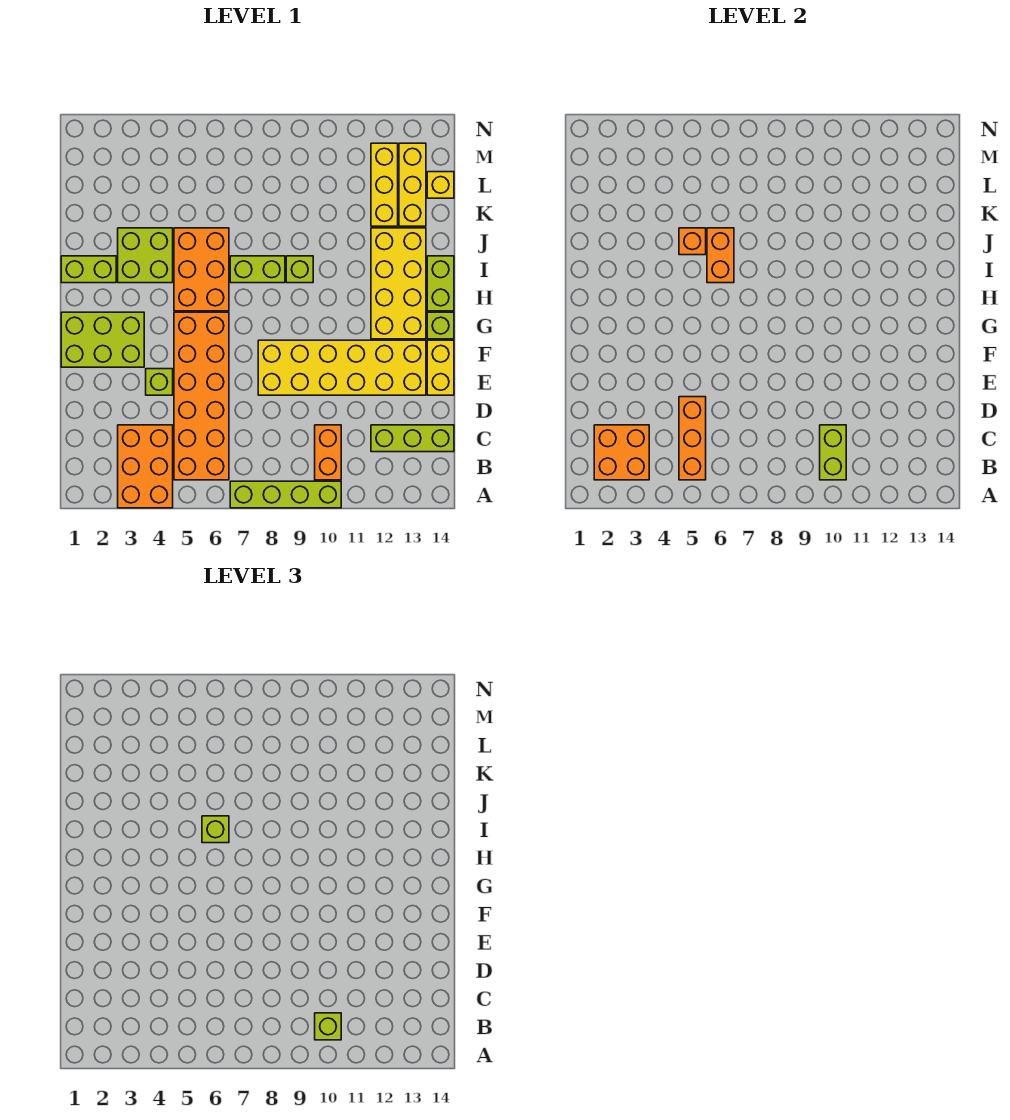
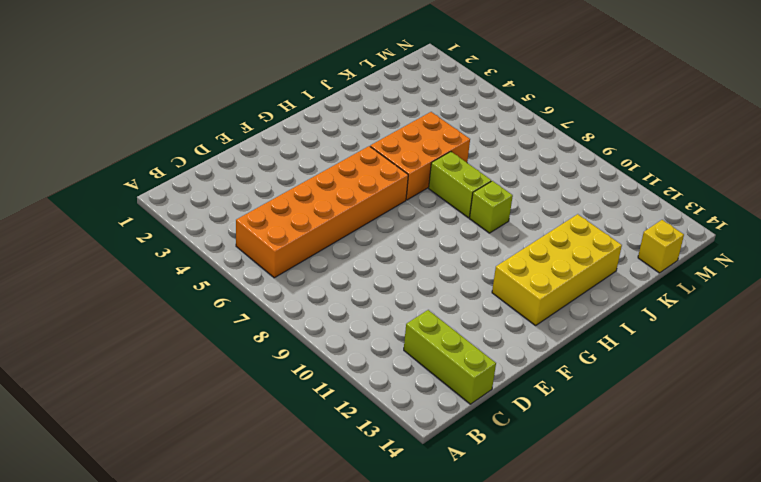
none -> orange 2x3 brick [118,425,173,508]
none -> lime 1x4 brick [230,481,341,508]
none -> orange 1x2 brick [315,425,341,480]

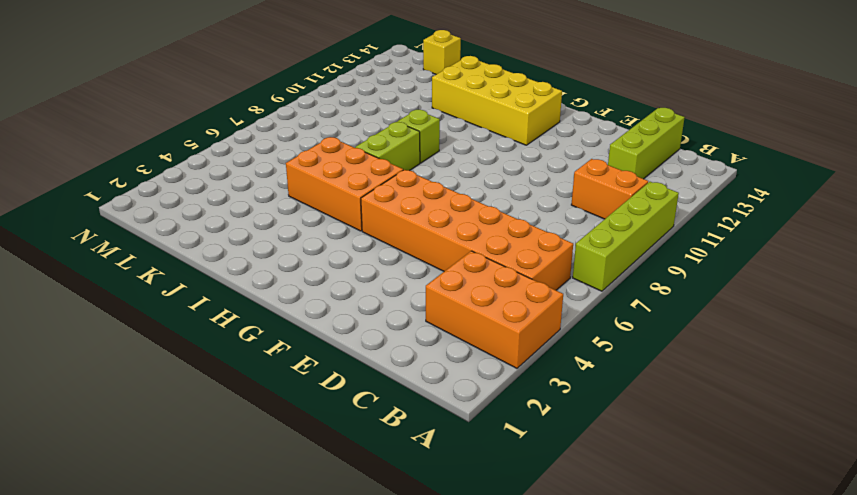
none -> lime 1x1 brick [146,369,173,395]
none -> yellow 2x6 brick [258,340,426,395]
none -> yellow 1x2 brick [427,340,454,395]

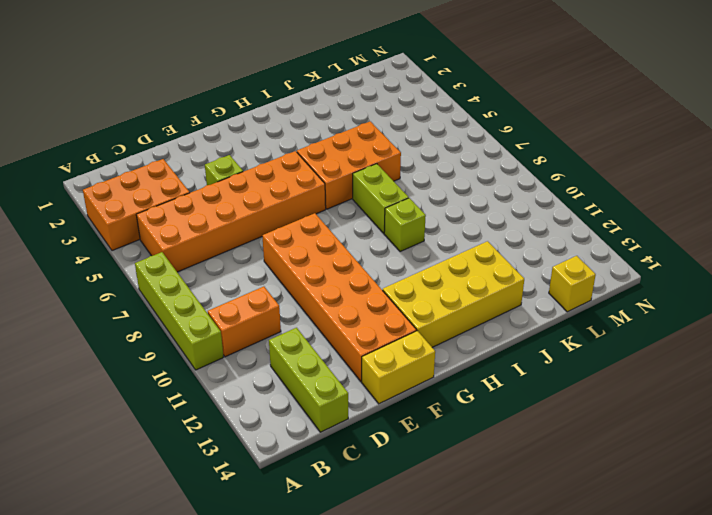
orange 2x6 brick [262,213,416,381] -> yellow 2x6 brick [258,340,426,395]
none -> lime 2x3 brick [61,312,144,367]
none -> lime 1x1 brick [427,312,454,339]
none -> lime 1x2 brick [427,256,454,311]

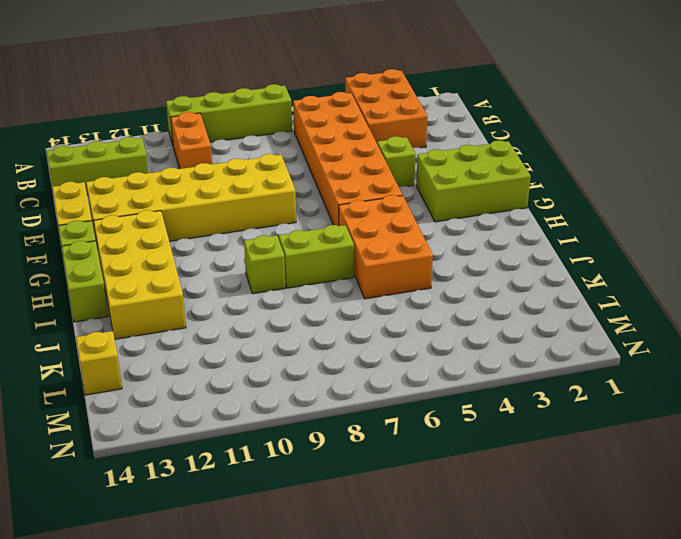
none -> lime 1x2 brick [61,256,116,283]
none -> lime 2x2 brick [118,228,173,283]
none -> yellow 1x3 brick [371,143,398,226]

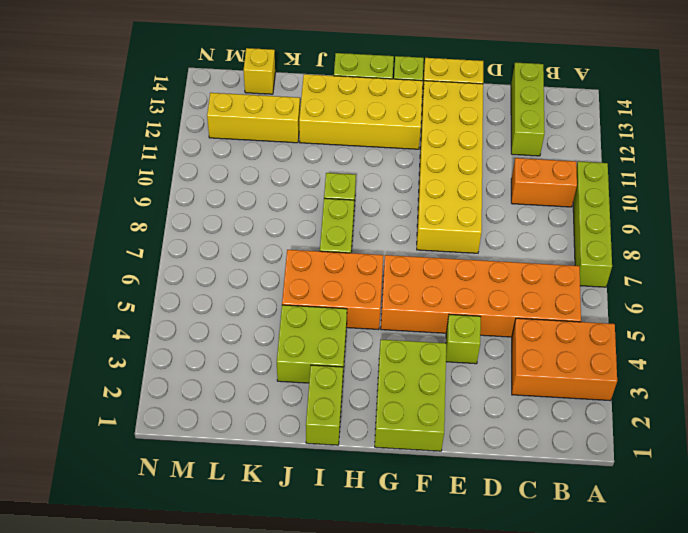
none -> yellow 1x3 brick [399,143,426,226]
none -> orange 2x2 brick [594,425,649,480]
none -> orange 1x3 brick [679,397,706,480]

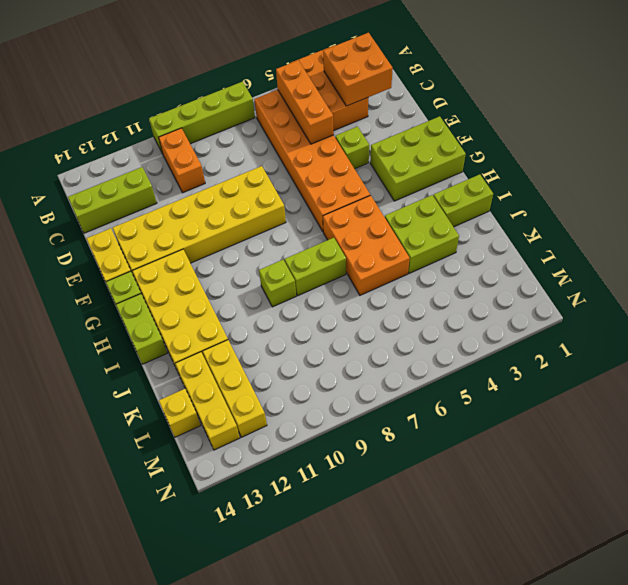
none -> lime 1x2 brick [820,425,846,480]
none -> orange 1x2 brick [707,228,734,283]
none -> orange 1x1 brick [679,228,706,255]

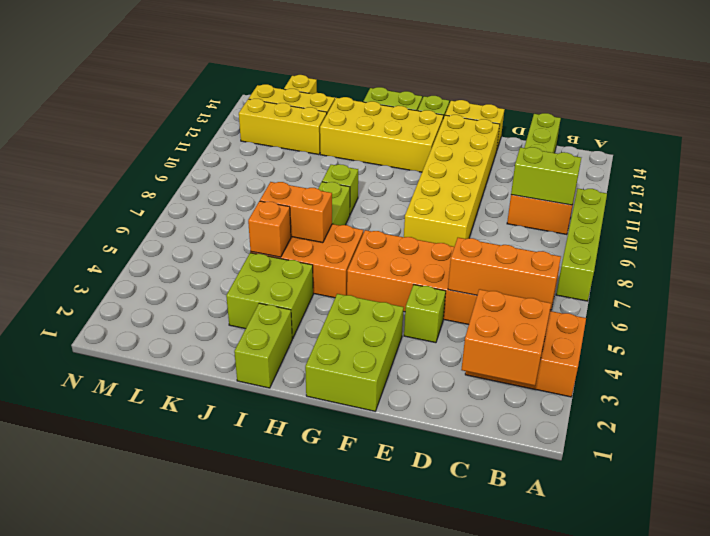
none -> lime 1x1 brick [315,1013,341,1040]
none -> lime 1x1 brick [202,816,229,843]

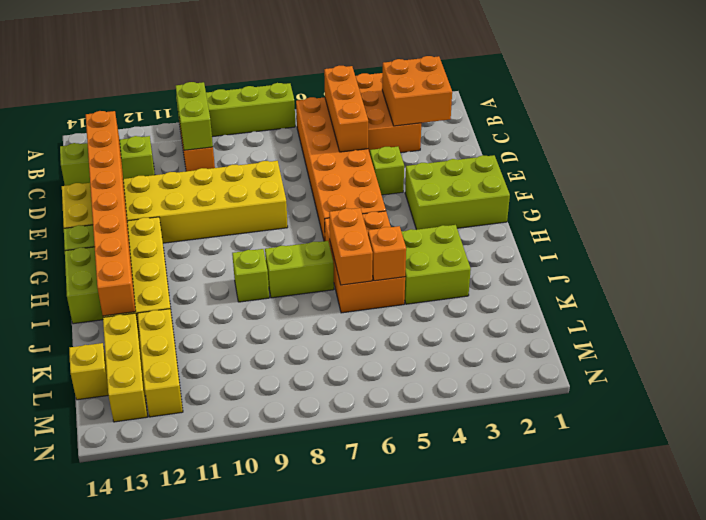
orange 1x8 brick [86,111,136,316] -> none
none -> lime 1x2 brick [61,256,116,283]
none -> lime 1x1 brick [315,1013,341,1040]
none -> lime 1x1 brick [202,816,229,843]

